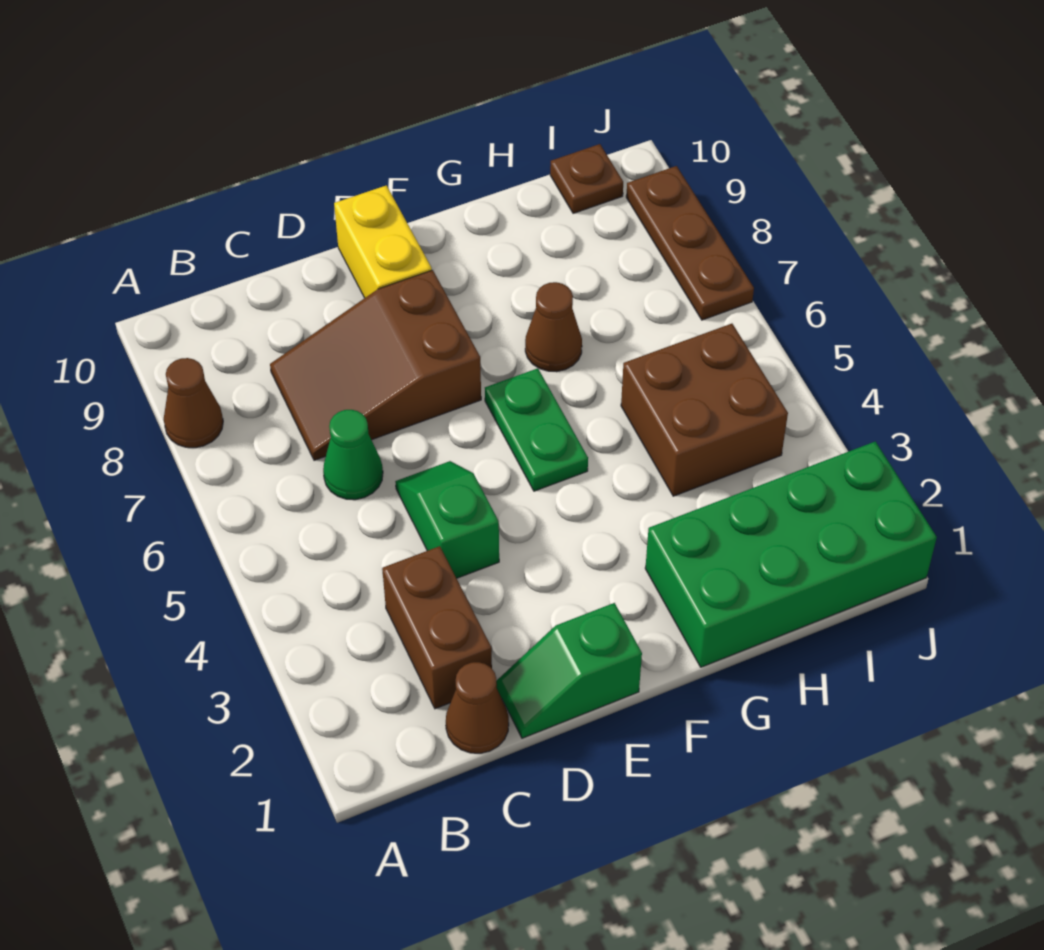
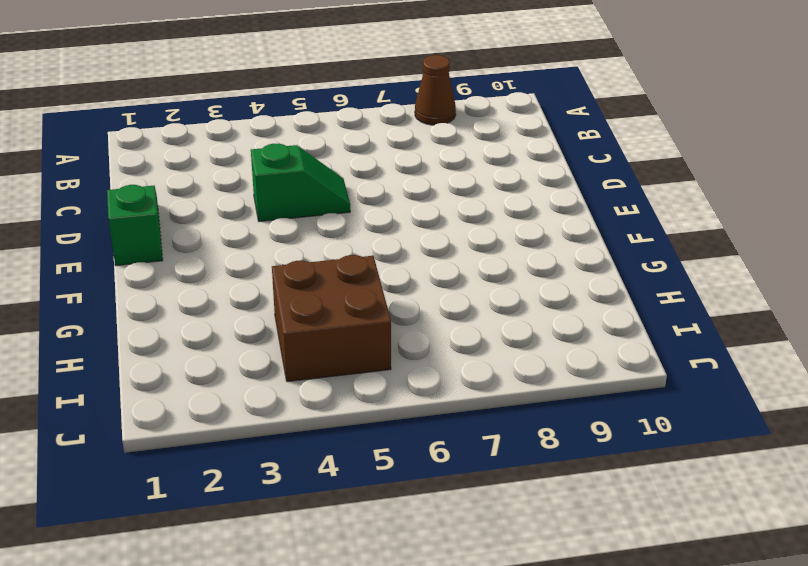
none -> brown 1x1 cone [446,662,509,753]
none -> brown 1x2 brick [382,546,492,709]
none -> green 1x1 cone [323,410,383,500]

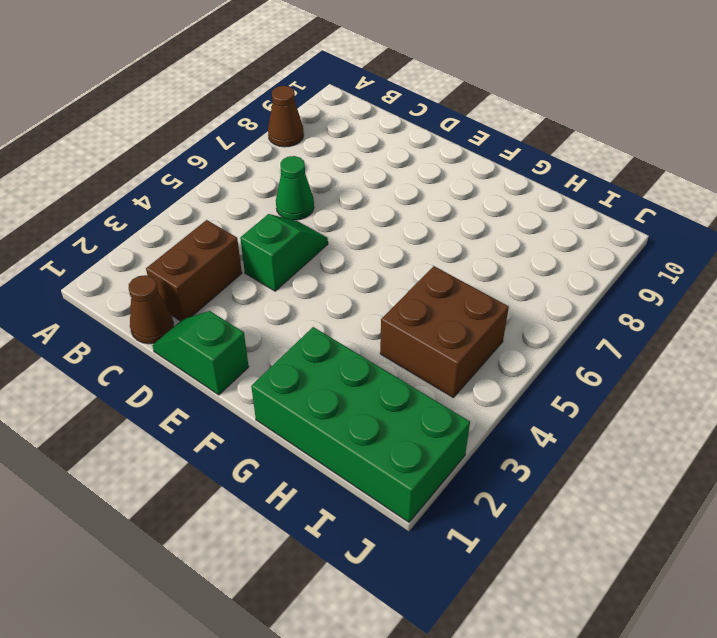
none -> brown 2x3 slope [270,270,481,460]
none -> yellow 1x2 brick [334,185,432,298]
none -> green 1x2 plate [485,368,588,491]

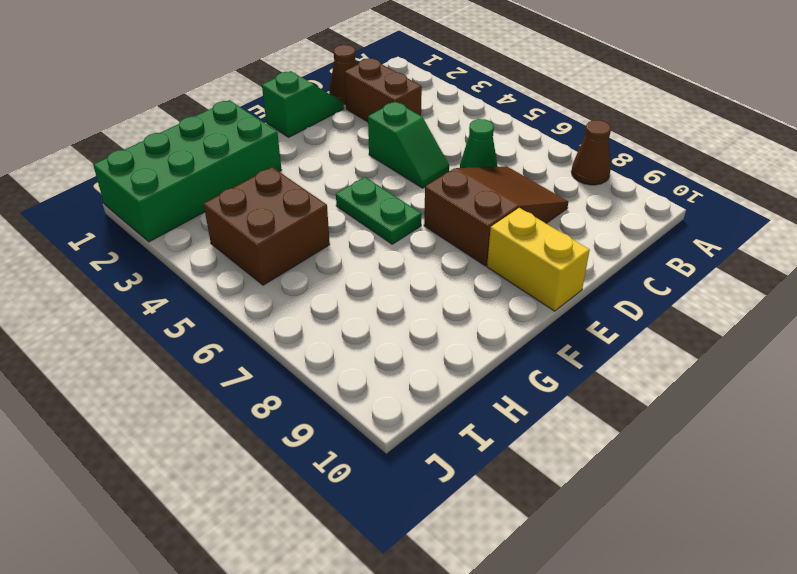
none -> brown 1x1 cone [525,282,582,372]
none -> brown 1x1 plate [550,144,623,213]
none -> brown 1x3 plate [626,166,754,320]

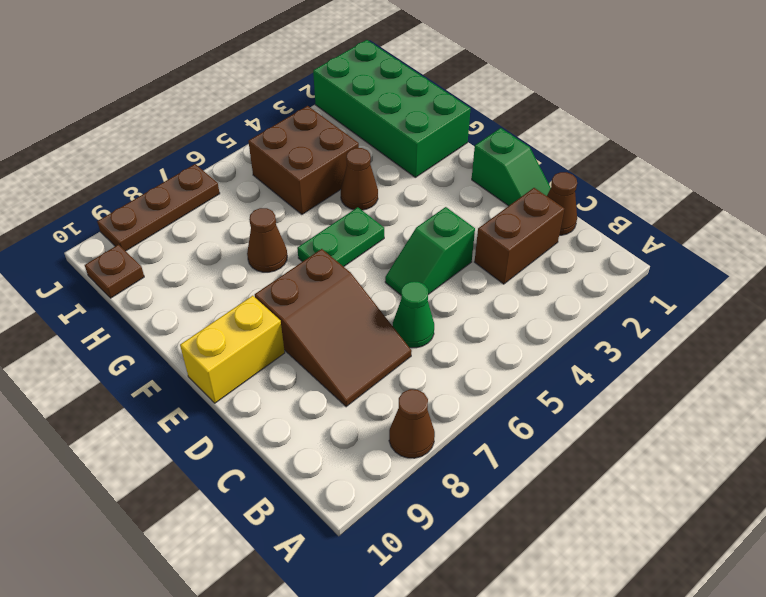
brown 1x1 cone [341,148,378,210] -> none

